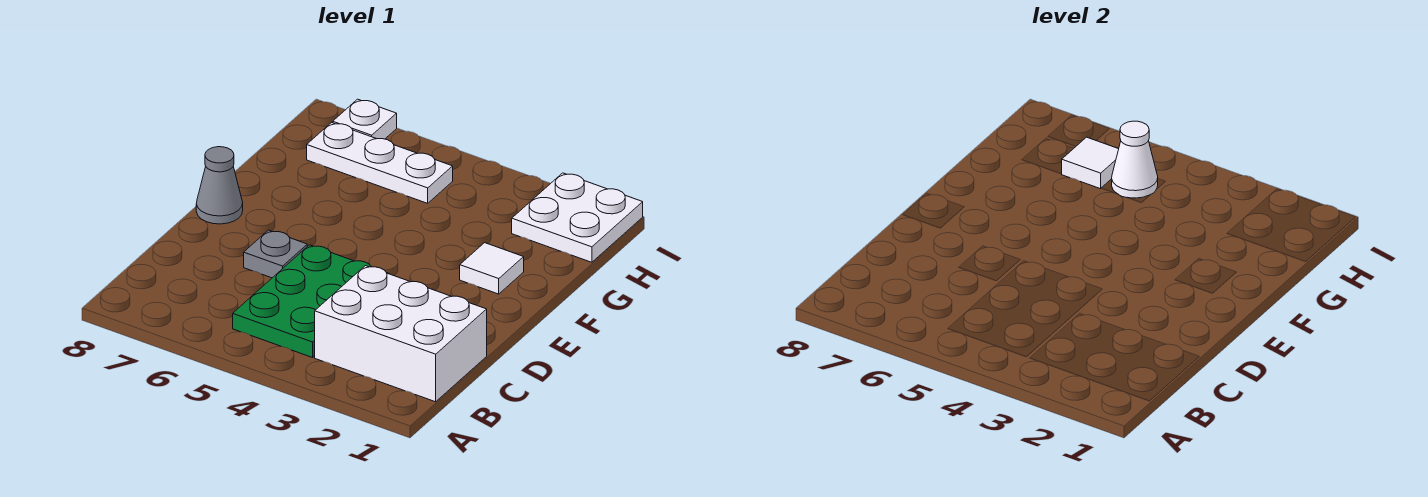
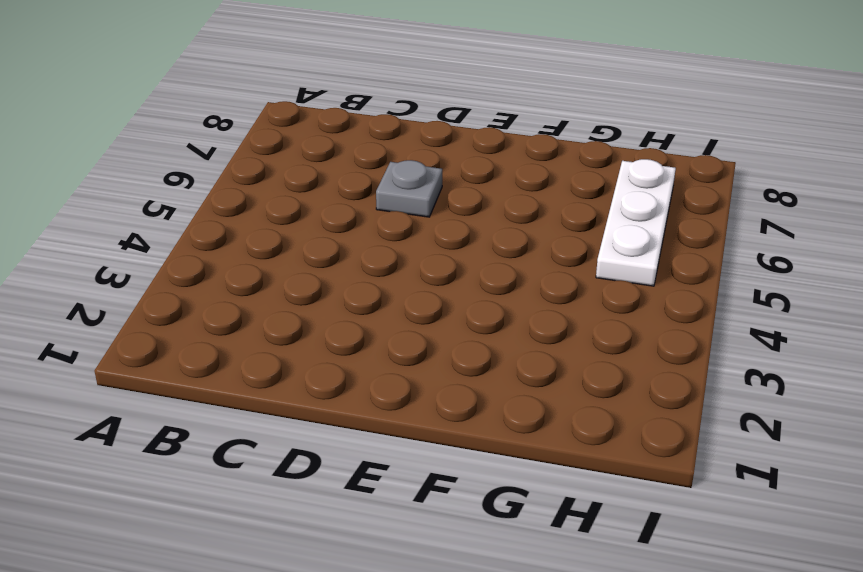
none -> white 2x3 brick [315,266,487,402]
none -> green 2x3 plate [233,245,389,358]

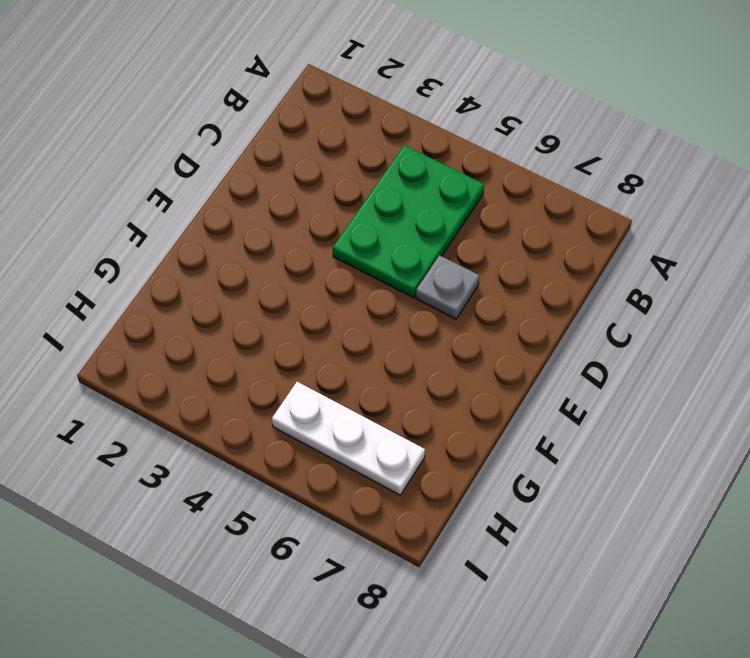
none -> white 2x3 brick [315,266,487,402]
none -> grey 1x1 cone [196,147,243,224]

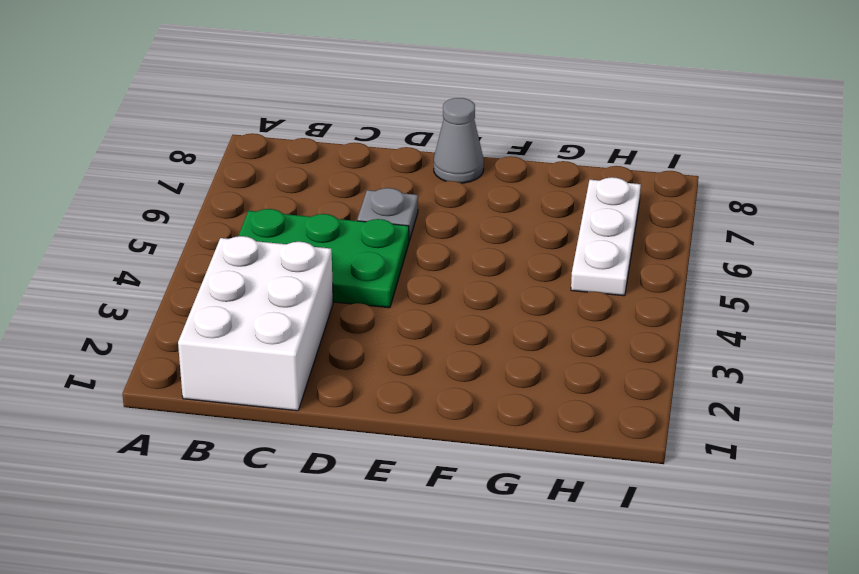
none -> white 1x1 tile [460,243,524,294]
none -> white 2x2 plate [512,173,643,262]

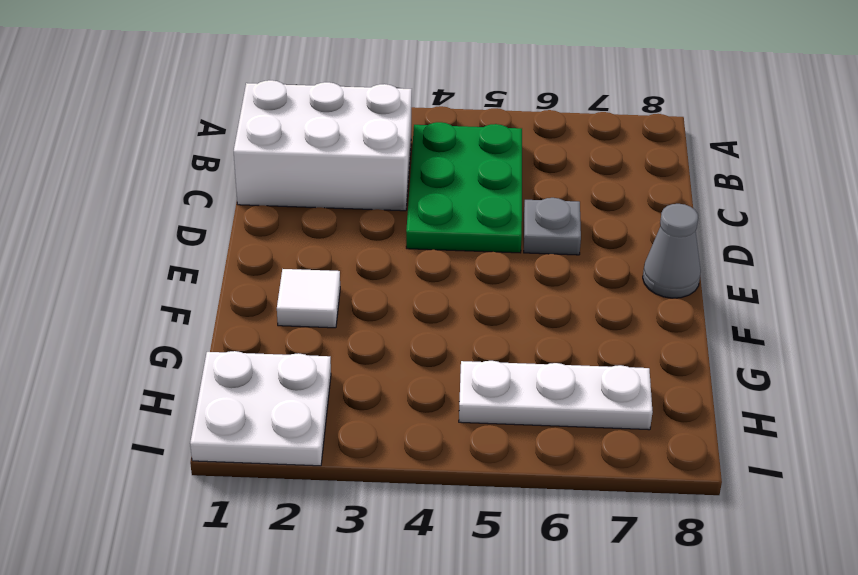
none -> white 1x1 plate [333,99,397,139]
none -> white 1x1 cone [1112,121,1158,198]

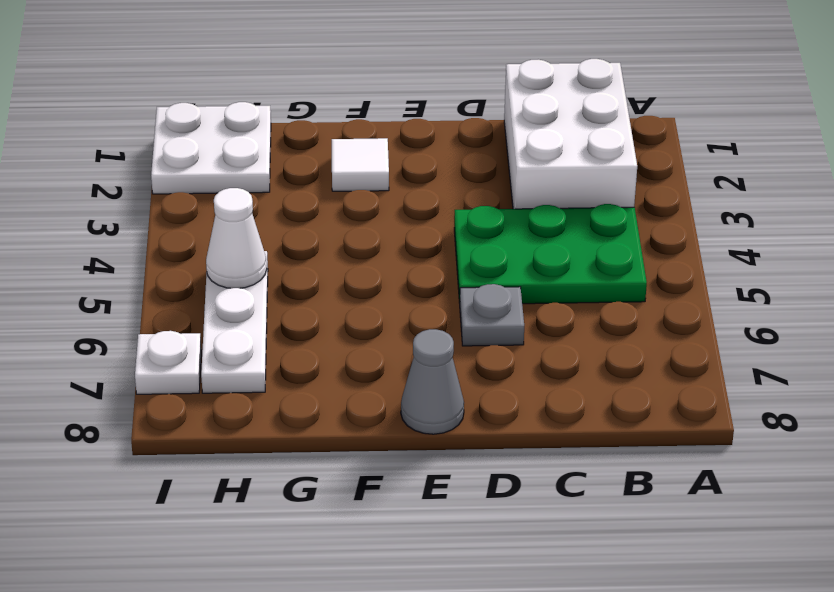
none -> white 1x1 tile [1062,137,1119,189]

